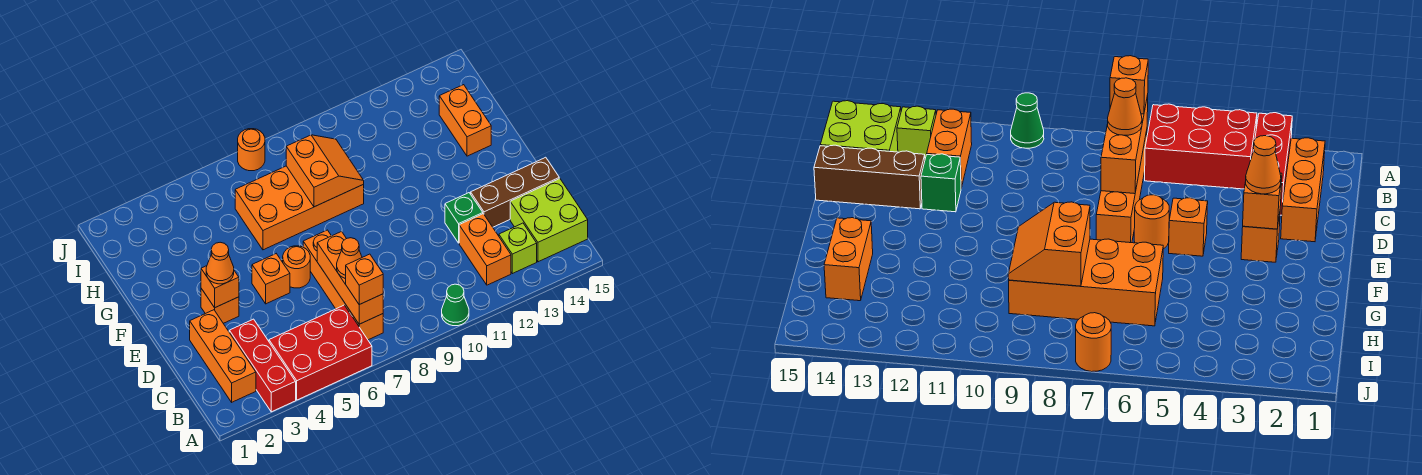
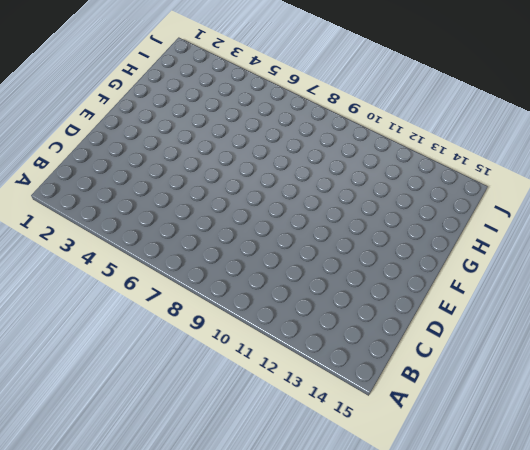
none -> red 1x3 brick [229,319,296,412]
none -> red 2x3 brick [269,305,372,400]
none -> green 1x1 cone [442,284,469,326]

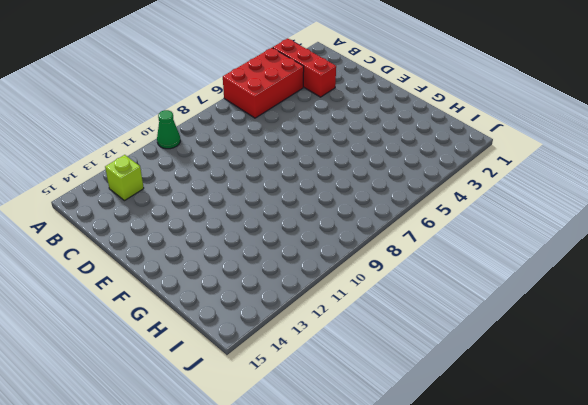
none -> orange 1x3 brick [190,310,256,402]
none -> orange 1x4 brick [303,230,383,340]
none -> orange 1x2 brick [459,214,511,285]

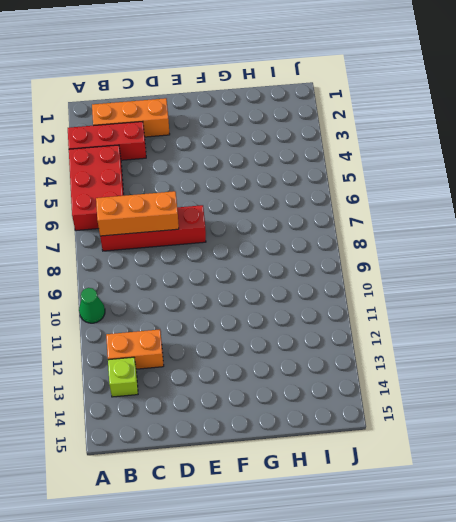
red 1x4 brick [100,205,206,251] -> orange 1x4 brick [303,230,383,340]
none -> lime 2x2 brick [510,179,588,262]
none -> green 1x1 brick [445,193,483,243]
none -> brown 1x3 brick [471,157,559,227]

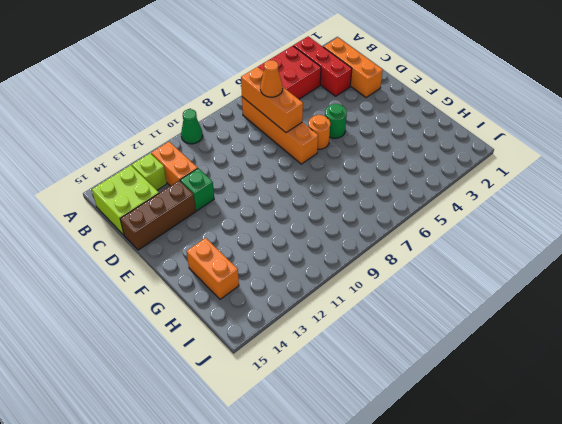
green 1x1 round brick [325,104,347,138] -> orange 1x1 brick [252,254,290,304]
none -> orange 1x1 brick [201,289,239,323]
none -> orange 2x4 brick [235,166,364,250]
none -> orange 1x1 round brick [238,129,265,171]

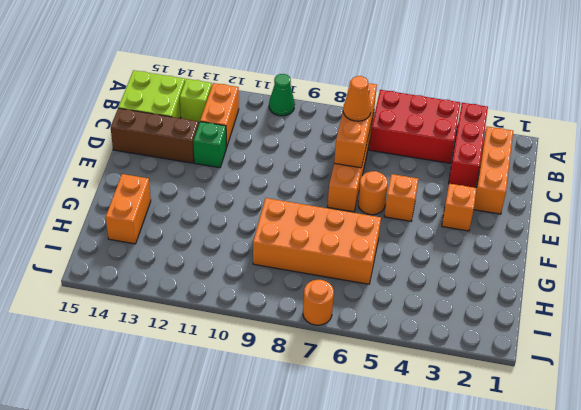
none -> orange 1x1 brick [201,266,239,308]
none -> orange 2x2 slope [286,135,364,207]
none -> orange 1x1 brick [346,254,383,305]

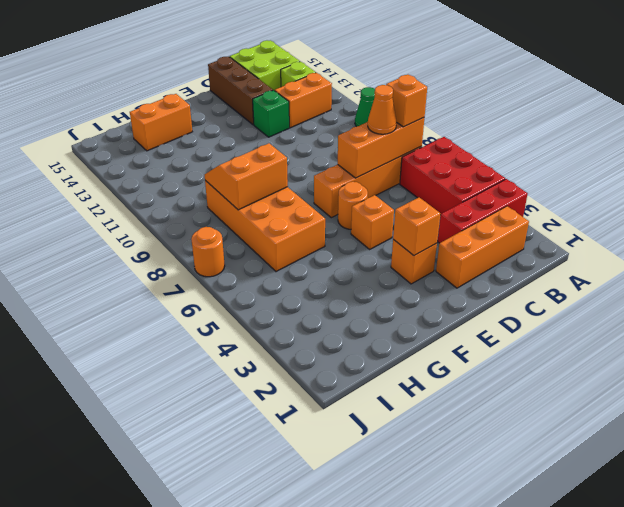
none -> orange 1x1 cone [206,242,234,284]

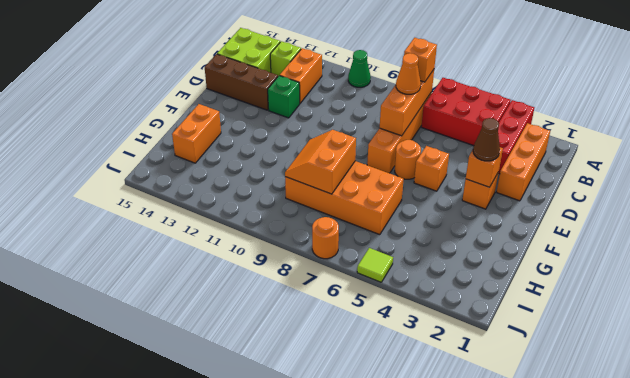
brown 1x1 cone [473,118,500,161] -> orange 1x1 cone [206,242,234,284]
lime 1x1 tile [357,248,393,282] -> none

